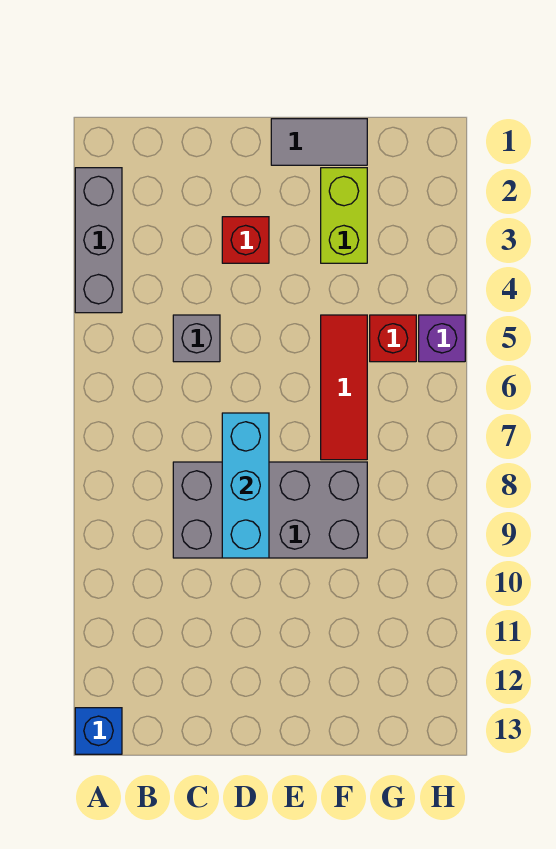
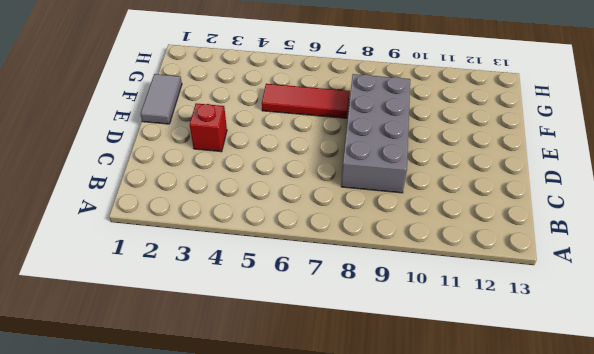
none -> grey 1x3 brick [75,168,122,313]
none -> blue 1x1 brick [75,708,122,754]

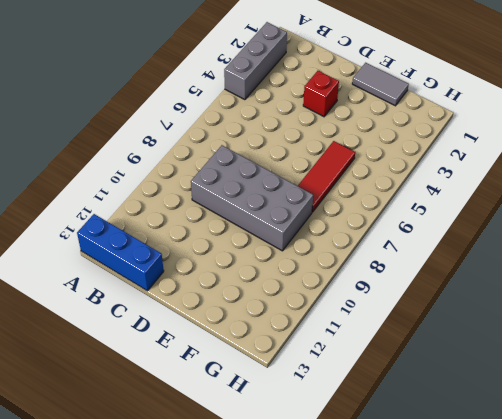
blue 1x3 brick [77,214,164,291] -> blue 1x1 brick [75,708,122,754]
none -> grey 1x1 brick [173,315,220,362]
none -> lime 1x2 brick [321,168,367,263]

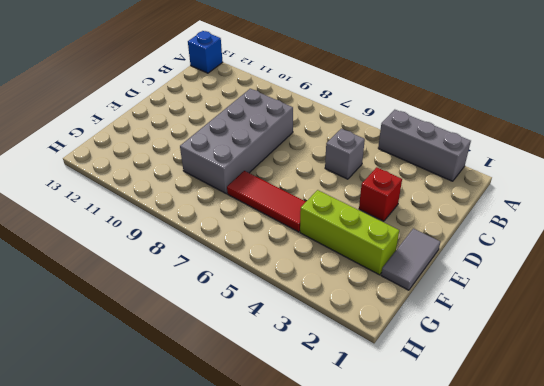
lime 1x3 brick [300,190,399,275] -> lime 1x2 brick [321,168,367,263]
none -> red 1x1 brick [370,315,416,362]
none -> purple 1x1 brick [419,315,465,362]

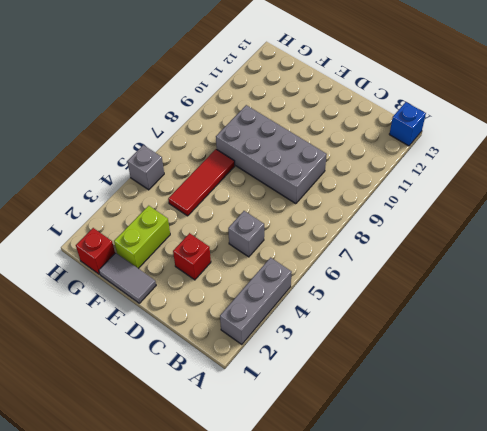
red 1x1 brick [76,228,115,274] -> red 1x1 brick moved to [370,315,416,362]
grey 1x1 brick [127,145,164,190] -> purple 1x1 brick [419,315,465,362]
none -> cyan 1x3 brick [222,413,269,558]

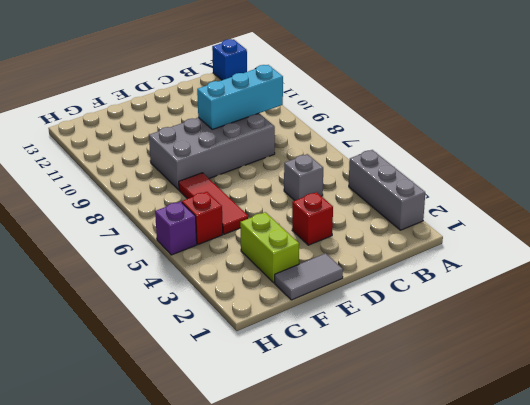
cyan 1x3 brick [197,65,283,129] -> cyan 1x3 brick turned to [222,413,269,558]

